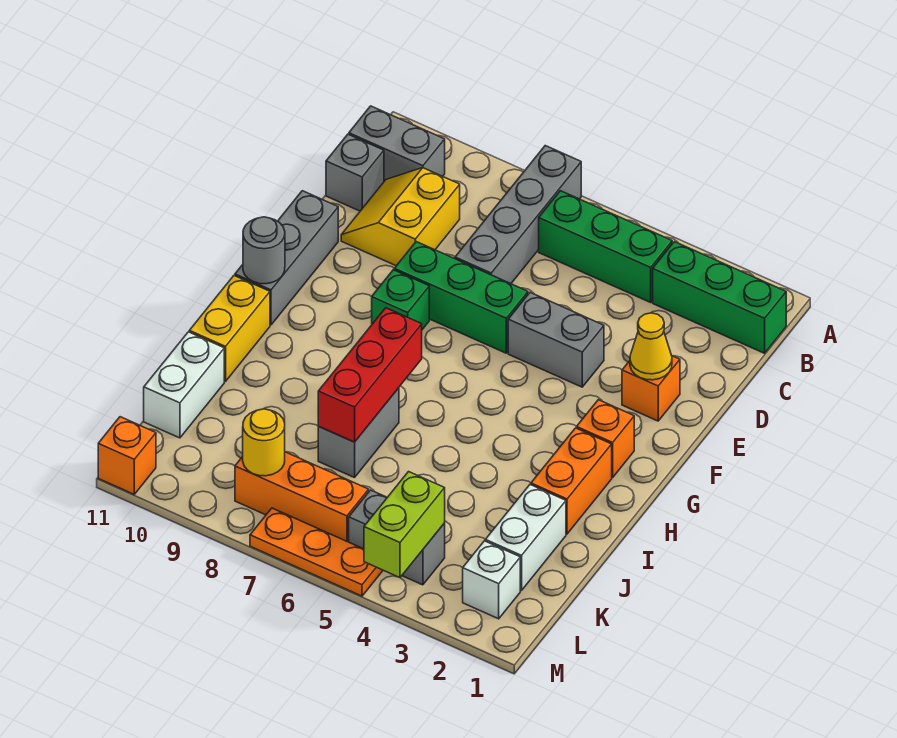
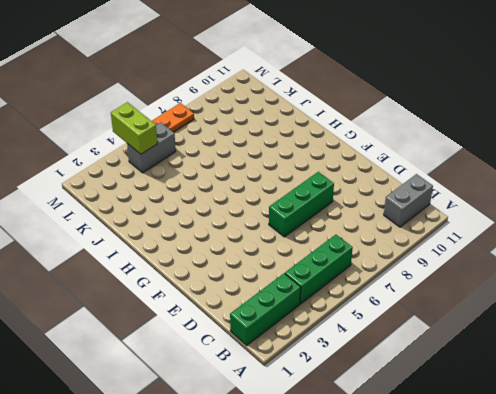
none -> grey 1x4 brick [455,146,581,284]
none -> yellow 2x2 slope [341,168,460,266]
none -> grey 1x1 brick [326,134,384,211]

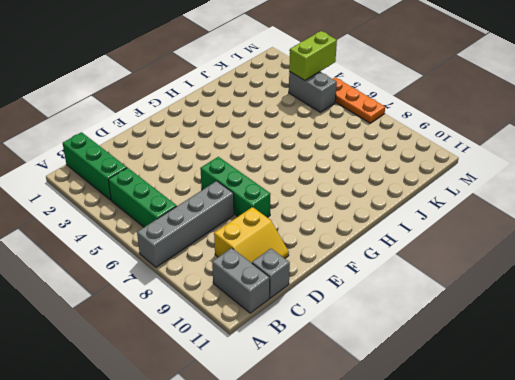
none -> orange 1x1 brick [622,356,680,421]
none -> grey 1x2 brick [508,293,604,387]
none -> grey 1x3 brick [235,191,338,325]

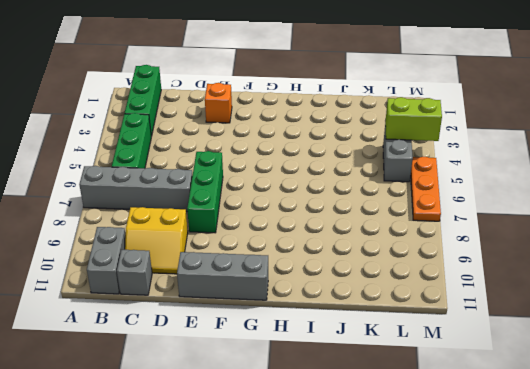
none -> grey 1x2 brick [508,293,604,387]
none -> green 1x1 brick [372,270,429,330]
none -> orange 1x1 brick [577,400,634,478]

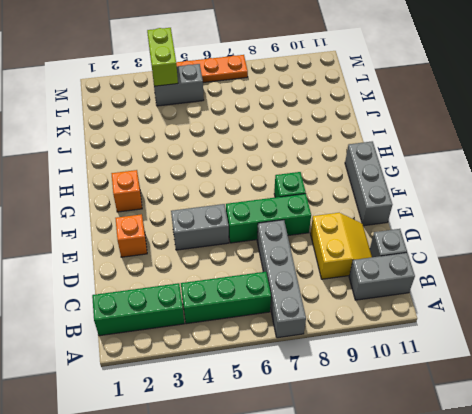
none -> orange 1x2 brick [531,428,612,534]
none -> yellow 1x2 brick [189,276,270,382]
none -> grey 1x2 brick [318,388,399,478]

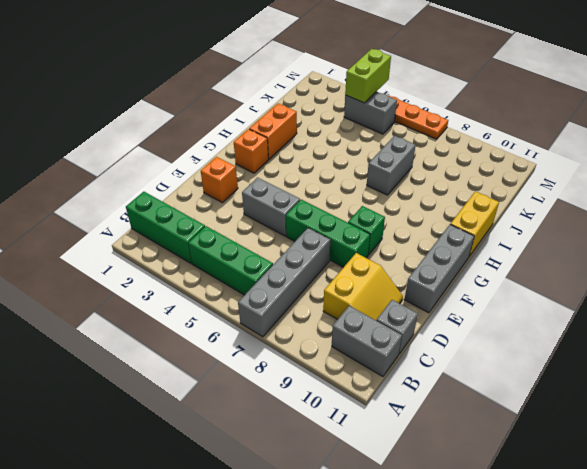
none -> white 1x2 brick [485,485,566,591]
none -> white 1x2 brick [144,332,224,438]
none -> white 1x1 brick [463,541,520,619]

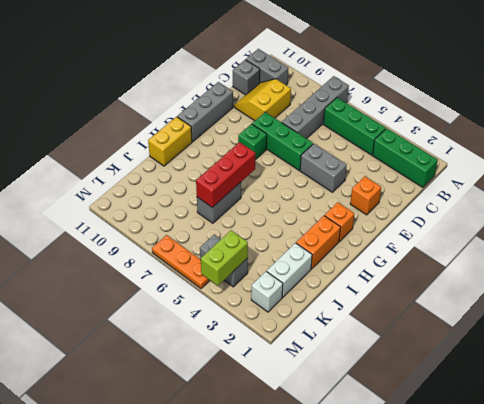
none -> white 1x2 brick [144,332,224,438]
none -> orange 1x3 brick [235,452,369,542]
none -> orange 1x1 brick [98,417,156,494]

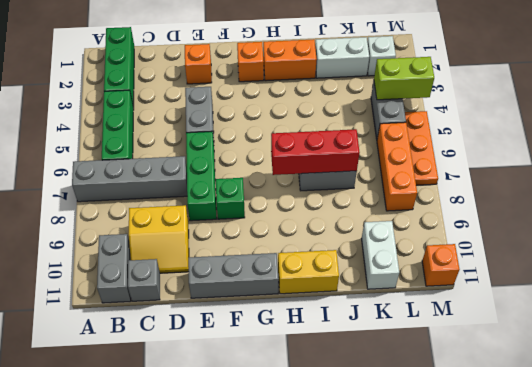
white 1x2 brick [362,221,399,289] -> white 1x2 brick turned to [144,332,224,438]
none -> yellow 1x1 cone [630,313,672,380]
none -> grey 1x1 round brick [243,217,285,284]
none -> yellow 1x1 round brick [243,409,285,476]

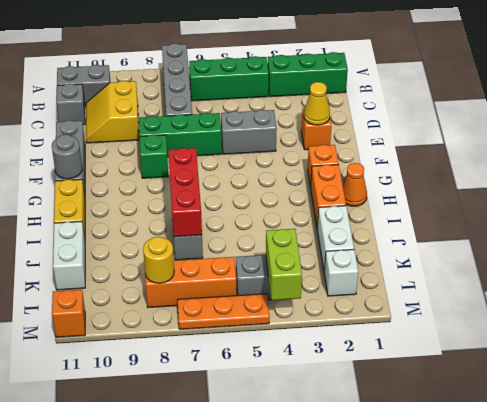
orange 1x1 cone [343,163,367,206] -> none

